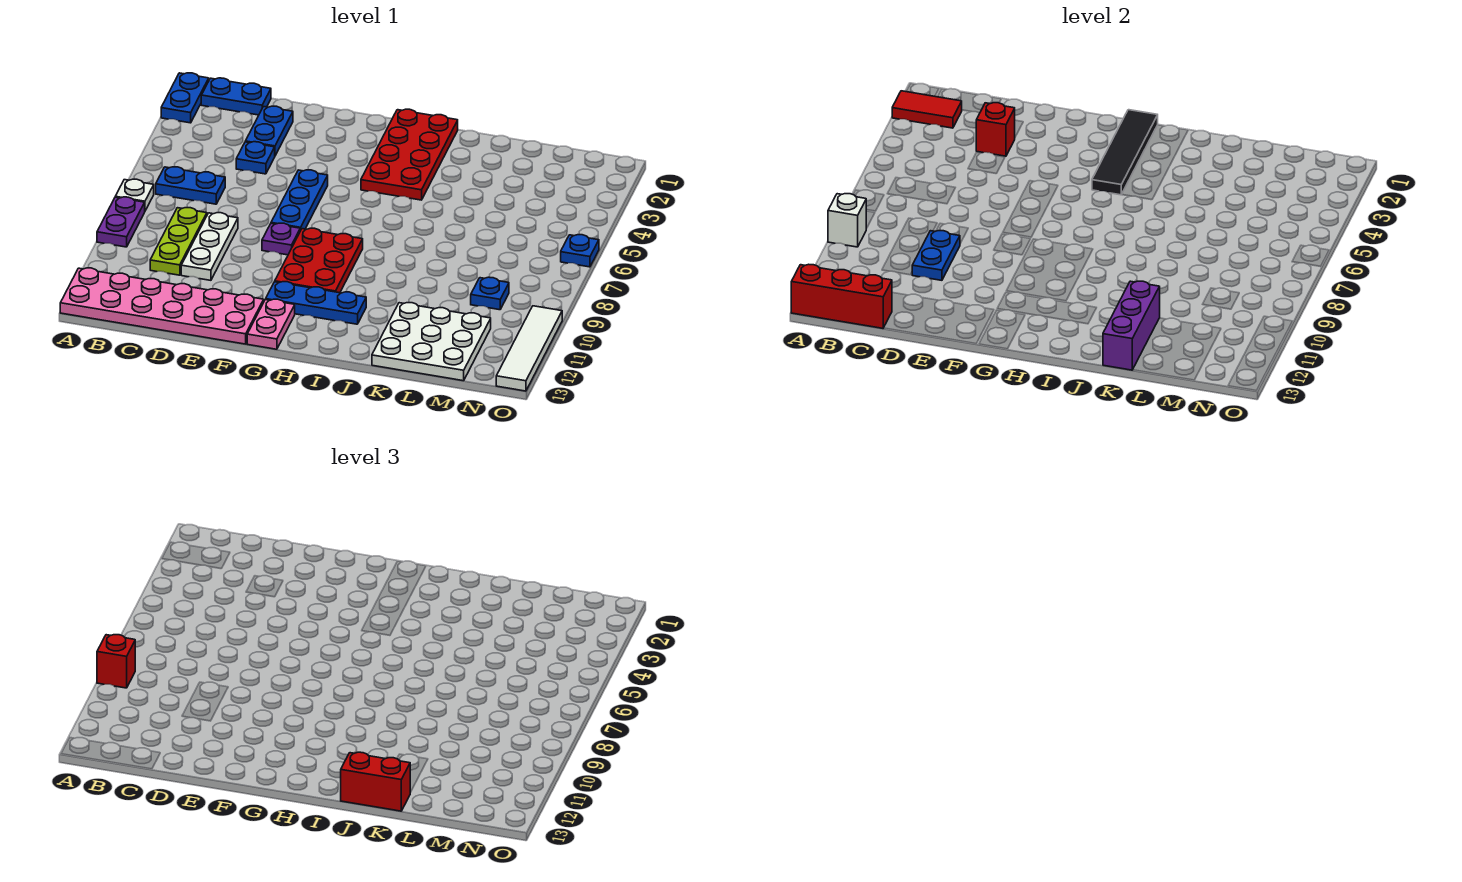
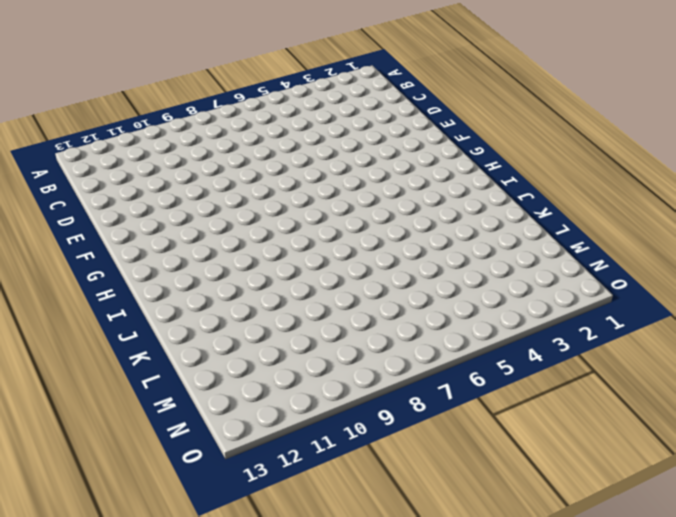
none -> blue 1x2 plate [161,73,209,123]
none -> white 1x1 plate [115,179,154,211]
none -> purple 1x2 plate [97,197,145,247]

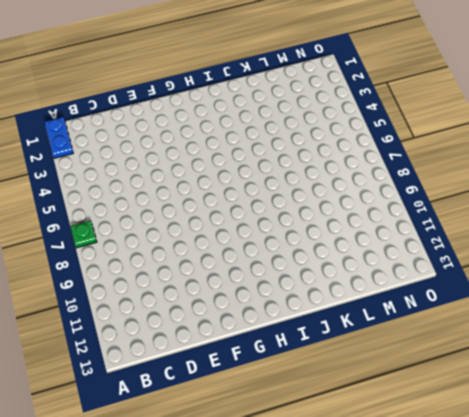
green 1x1 plate [70,221,97,248] -> white 1x1 plate [115,179,154,211]
none -> purple 1x2 plate [97,197,145,247]
none -> pink 2x6 plate [60,268,264,344]
none -> blue 1x2 plate [201,78,271,115]

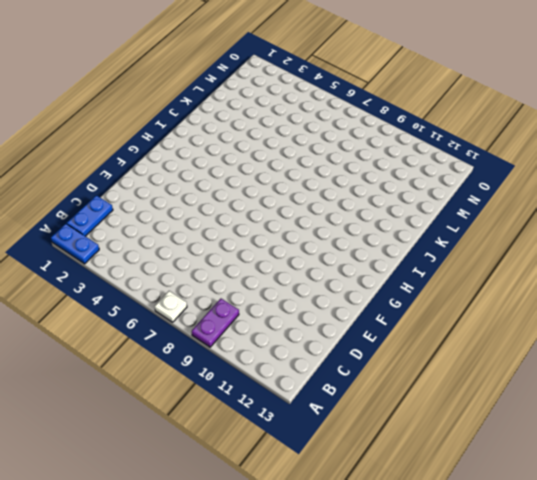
purple 1x2 plate [192,299,239,347] -> purple 1x2 plate turned to [97,197,145,247]
none -> pink 2x6 plate [60,268,264,344]
none -> blue 1x2 plate [156,167,225,204]
none -> lime 1x3 plate [150,208,207,275]

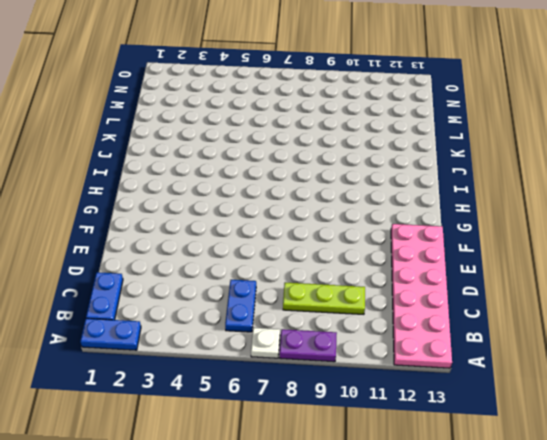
none -> blue 1x2 plate [245,106,293,156]
none -> blue 1x1 plate [236,142,275,174]
none -> white 1x3 plate [181,213,238,280]

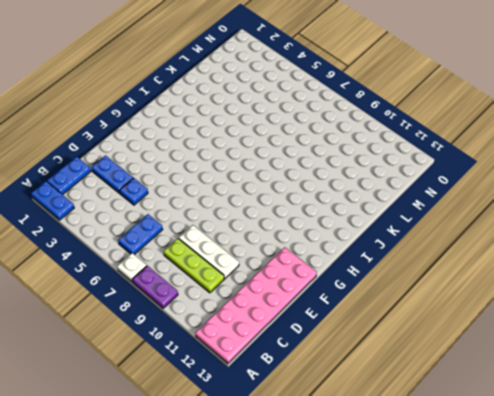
none -> blue 1x3 plate [271,170,328,231]
none -> purple 1x1 plate [262,223,300,255]
none -> red 2x3 plate [275,228,363,293]

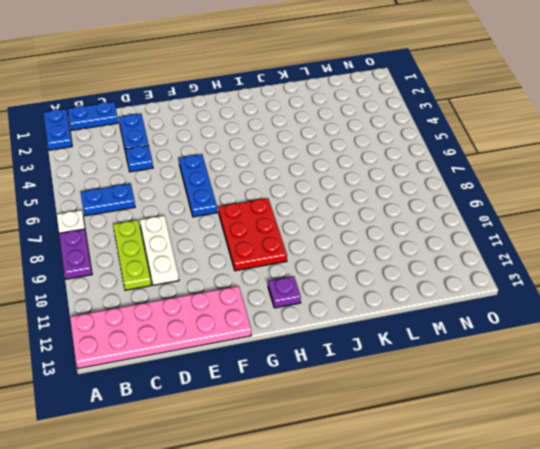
purple 1x1 plate [268,276,301,308] -> purple 1x1 plate moved to [262,223,300,255]
none -> blue 1x3 plate [266,282,366,324]
none -> pink 1x2 plate [247,299,295,349]
none -> red 2x4 plate [361,109,458,200]

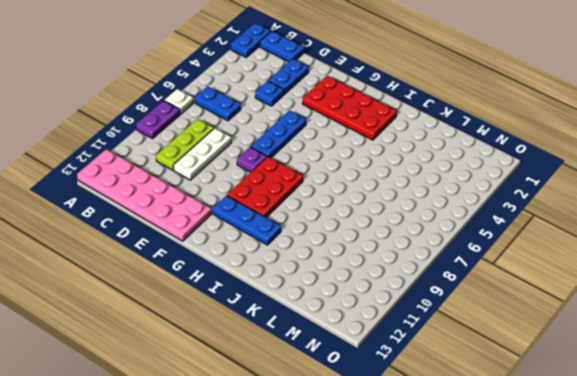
red 2x4 plate [302,76,397,140] -> red 2x4 plate turned to [361,109,458,200]
none -> pink 1x2 plate [247,299,295,349]
none -> white 3x3 plate [372,303,491,381]
none -> blue 1x1 plate [471,277,509,310]

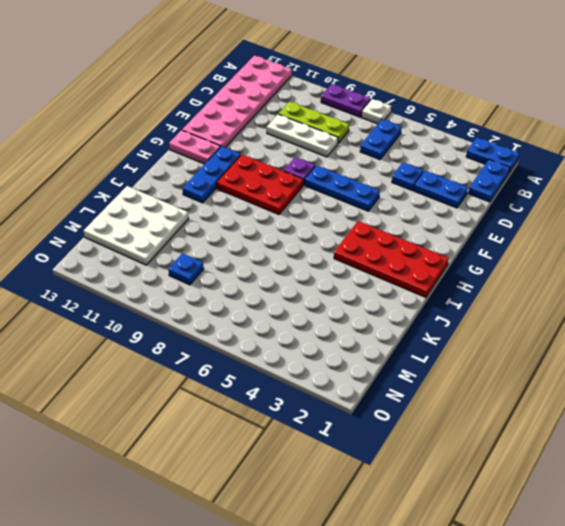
none -> blue 1x1 plate [561,235,599,267]
none -> white 1x4 tile [496,306,562,391]
none -> red 1x2 tile [892,91,962,128]

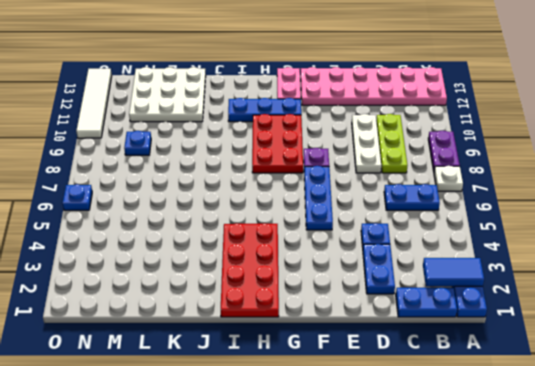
blue 1x2 tile [423,258,484,286] -> red 1x2 tile [892,91,962,128]
none -> white 1x1 brick [828,194,866,247]
none -> red 1x3 brick [791,264,892,328]
none -> red 1x1 brick [976,103,1015,156]

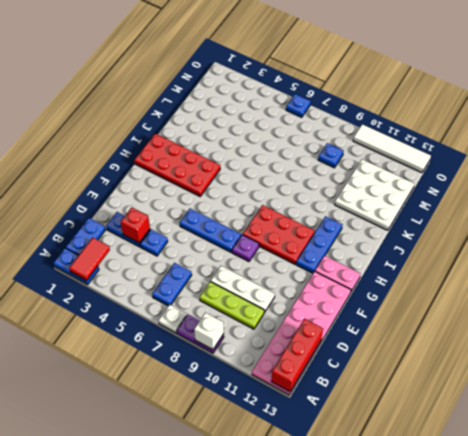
none -> blue 1x2 plate [912,231,960,280]
none -> black 1x4 tile [1092,110,1158,195]
none -> purple 1x3 brick [1103,281,1160,370]

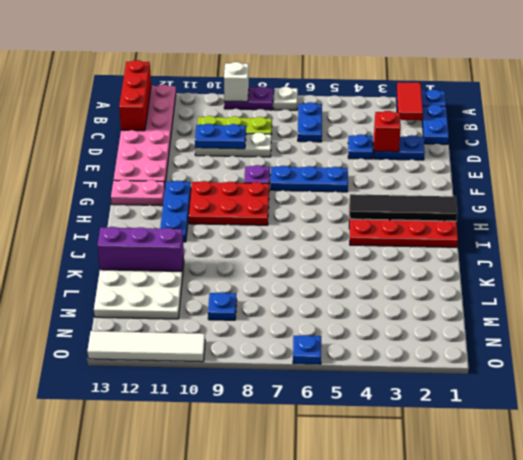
none -> red 1x1 brick [97,635,135,688]
none -> red 1x2 brick [341,752,410,811]

